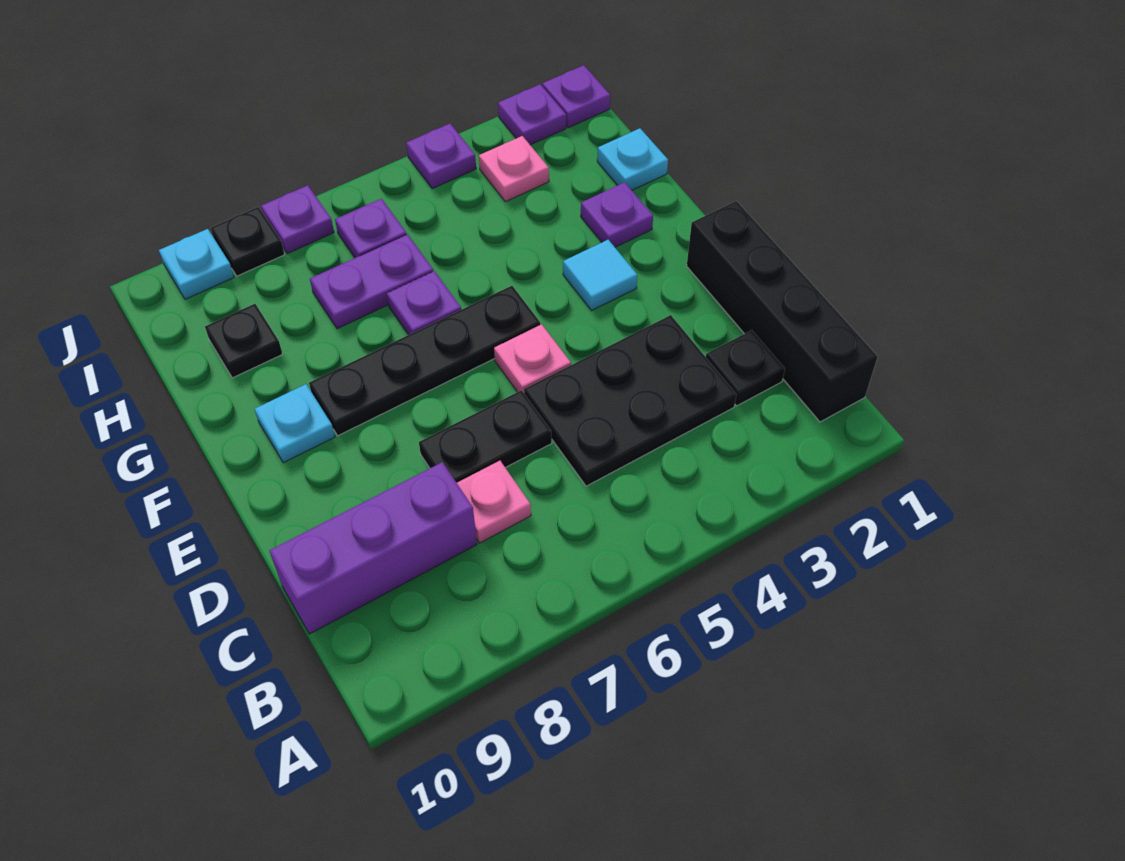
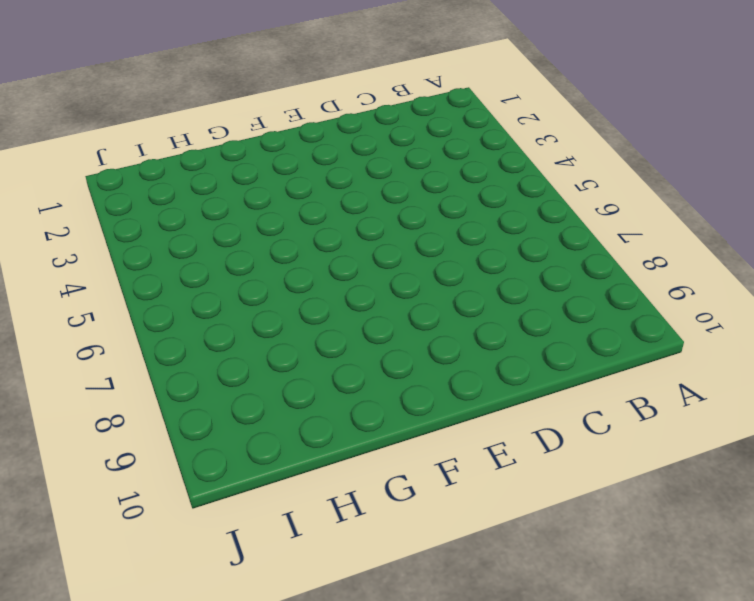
none -> black 1x4 brick [687,201,878,422]
none -> black 1x1 plate [706,330,785,406]
none -> black 2x3 plate [524,315,736,486]

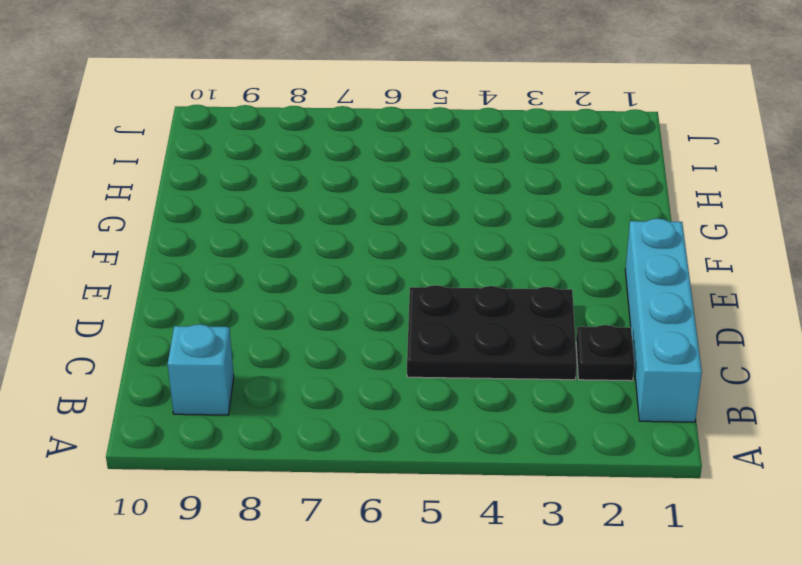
cyan 1x4 brick [625,219,702,422] -> black 1x4 brick [687,201,878,422]
cyan 1x1 brick [168,324,234,415] -> none
none -> pink 1x1 plate [457,461,531,543]
none -> purple 1x3 brick [270,462,477,634]
none -> black 1x2 plate [419,390,552,483]

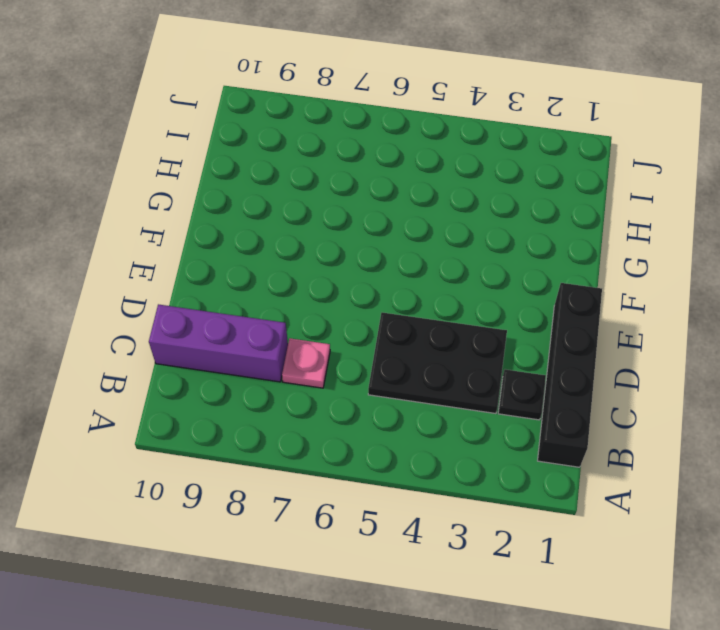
none -> black 1x2 plate [419,390,552,483]
none -> pink 1x1 plate [494,324,571,393]
none -> cyan 1x1 tile [563,240,637,311]

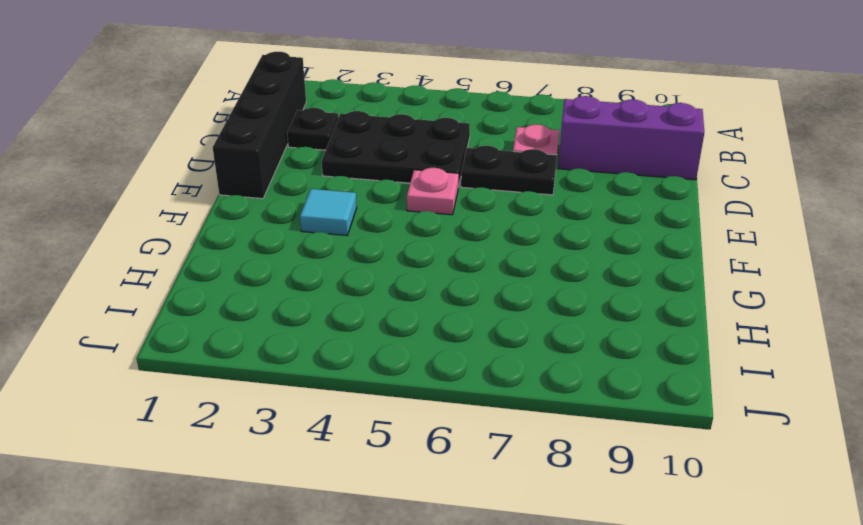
none -> black 1x4 plate [309,286,540,436]
none -> cyan 1x1 plate [255,384,335,463]
none -> purple 1x1 plate [581,182,653,247]

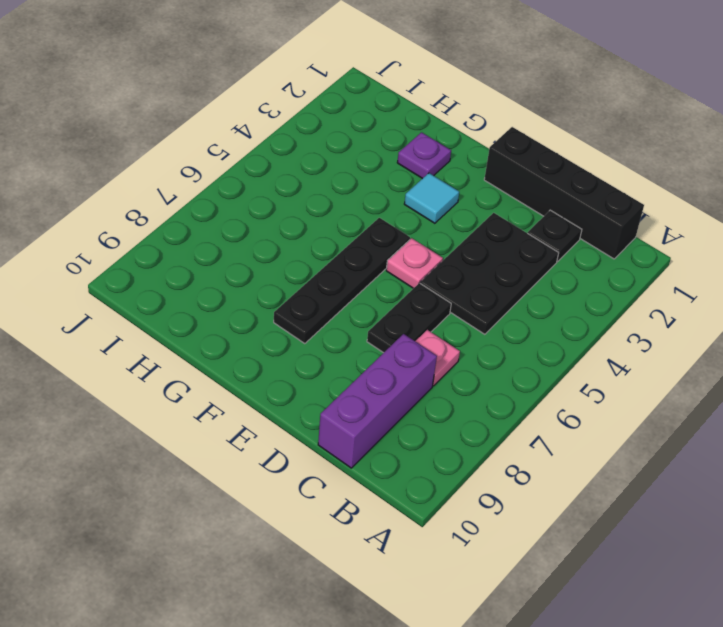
none -> cyan 1x1 plate [255,384,335,463]
none -> purple 1x1 plate [387,271,461,335]
none -> cyan 1x1 plate [597,128,668,190]

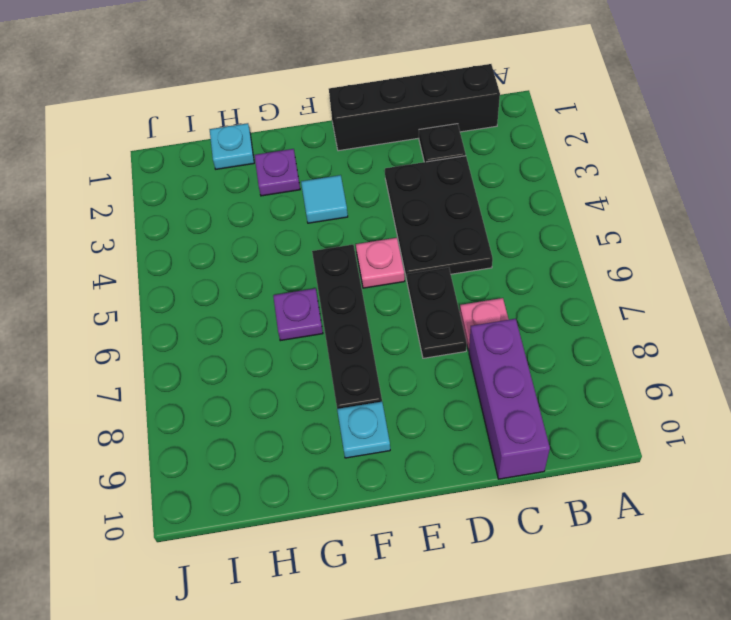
none -> purple 1x2 plate [310,234,433,329]
none -> black 1x1 plate [205,304,282,378]
none -> pink 1x1 plate [479,136,549,202]

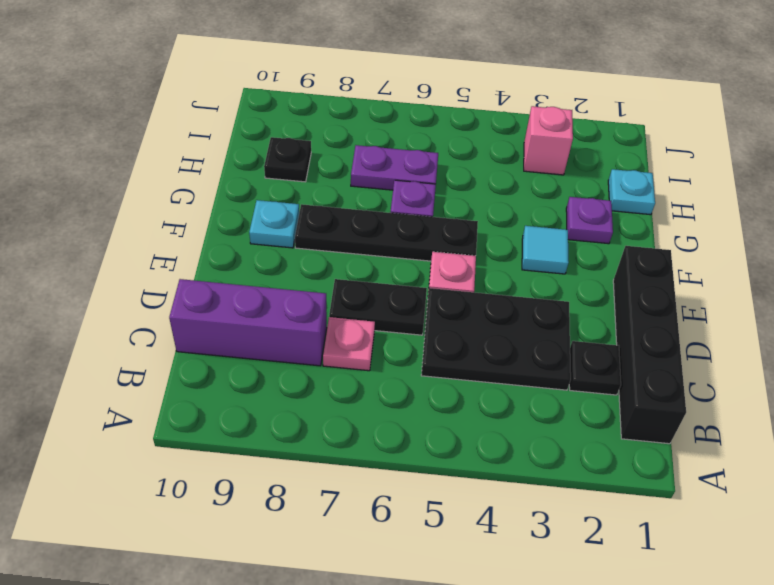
pink 1x1 brick [524,106,573,175] -> pink 1x1 plate [479,136,549,202]
none -> purple 1x1 plate [335,199,407,258]
none -> purple 1x1 plate [542,65,610,128]
none -> purple 1x1 plate [498,84,566,145]

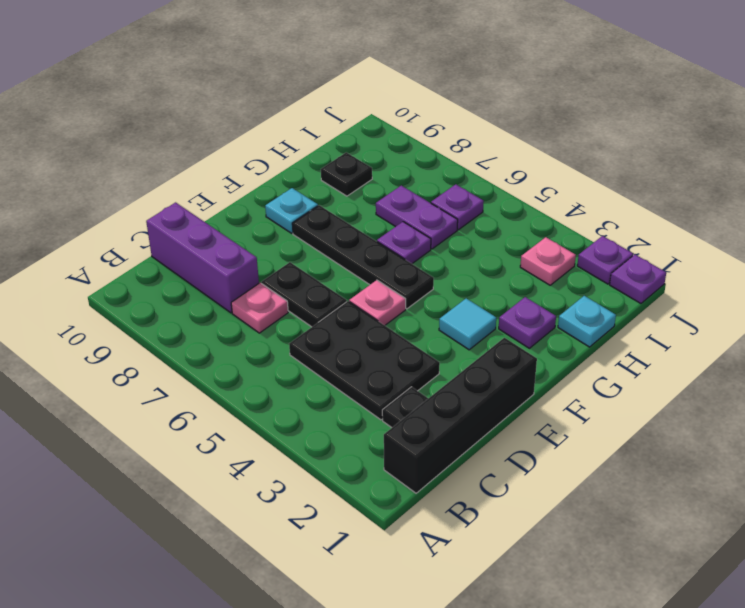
none -> purple 1x1 plate [406,124,476,189]
none -> purple 1x1 plate [261,185,334,254]
none -> black 1x1 plate [211,207,285,276]

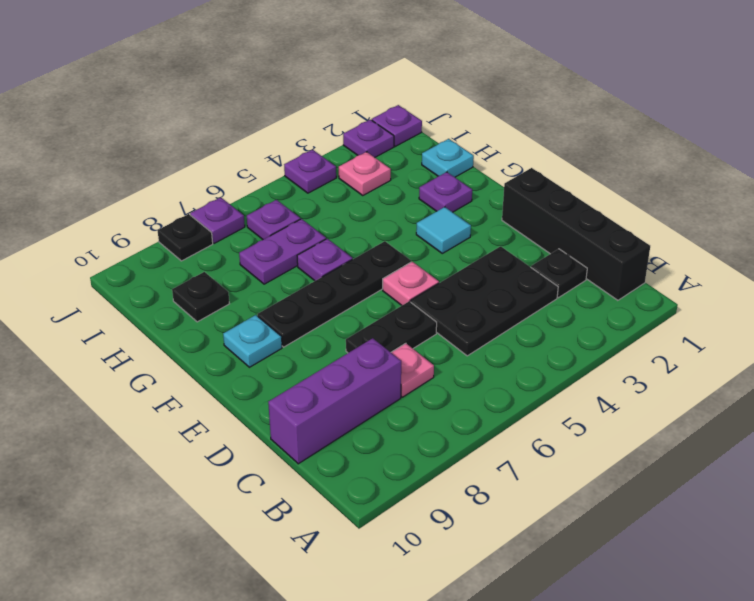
none -> cyan 1x1 plate [159,229,234,299]

